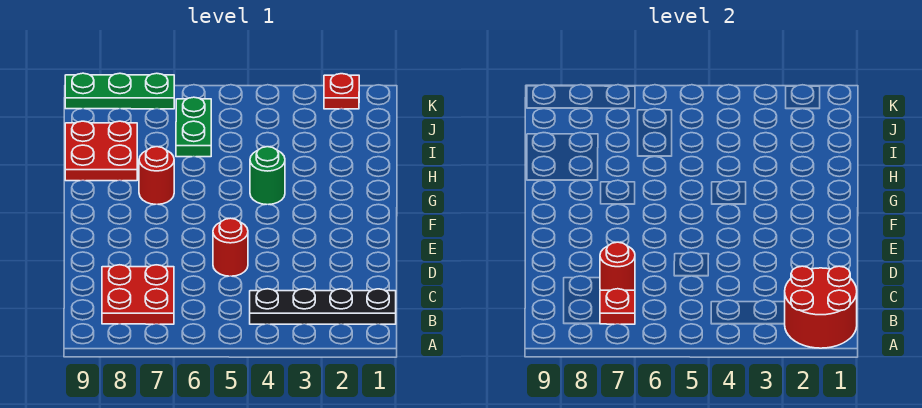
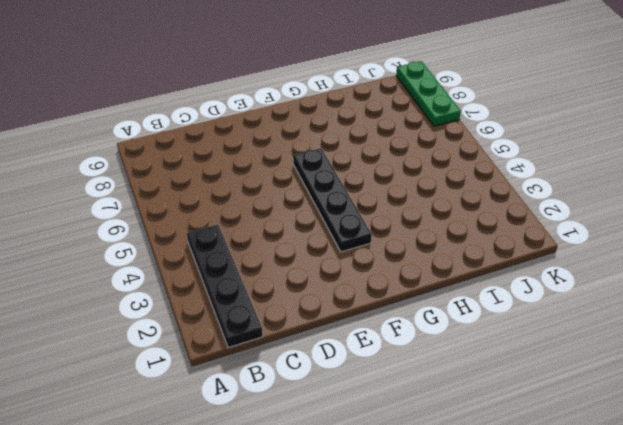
black 1x4 plate [293,148,372,252] -> none
none -> red 2x2 plate [102,265,174,324]
none -> red 1x1 round brick [213,218,248,276]
none -> green 1x1 round brick [250,147,285,205]

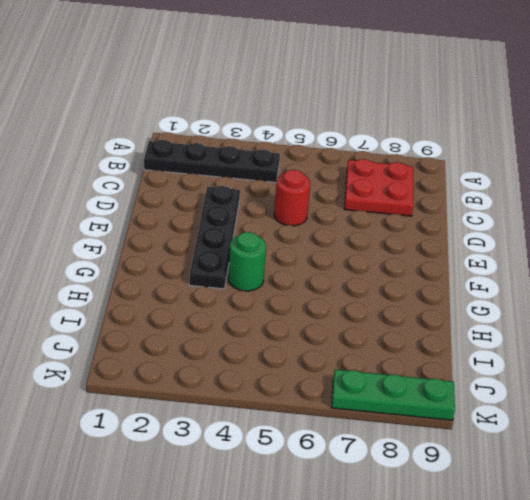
black 1x4 plate [189,186,240,289] -> none
none -> red 1x1 round brick [139,147,174,204]
none -> red 2x2 plate [65,121,137,181]
none -> green 1x2 plate [176,97,211,157]

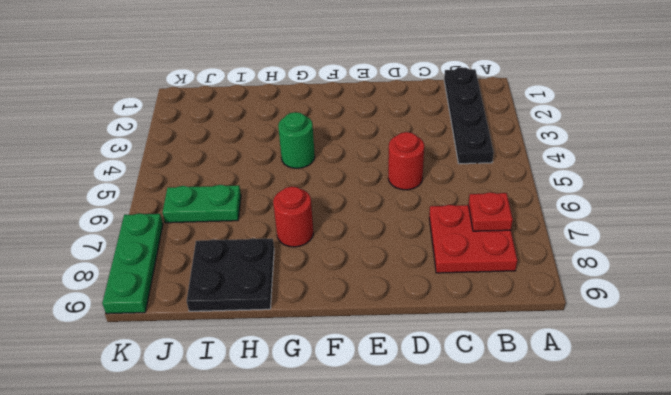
black 2x2 plate [187,238,274,311] -> red 2x2 plate [65,121,137,181]
none -> red 1x1 plate [324,74,359,109]
none -> red 2x2 round brick [785,266,857,348]
none -> red 1x1 round brick [600,242,635,290]

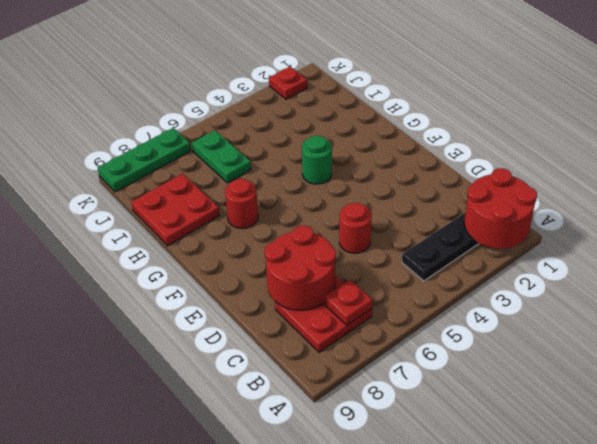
red 2x2 round brick [265,226,336,310] -> red 1x1 round brick [600,242,635,290]

